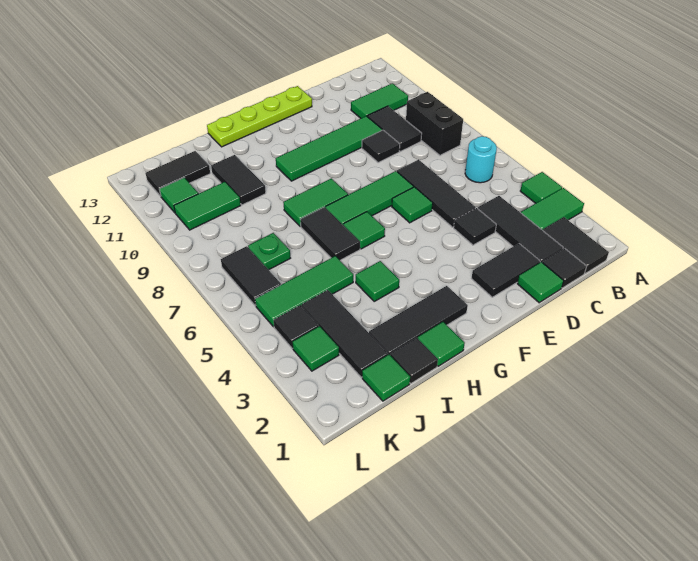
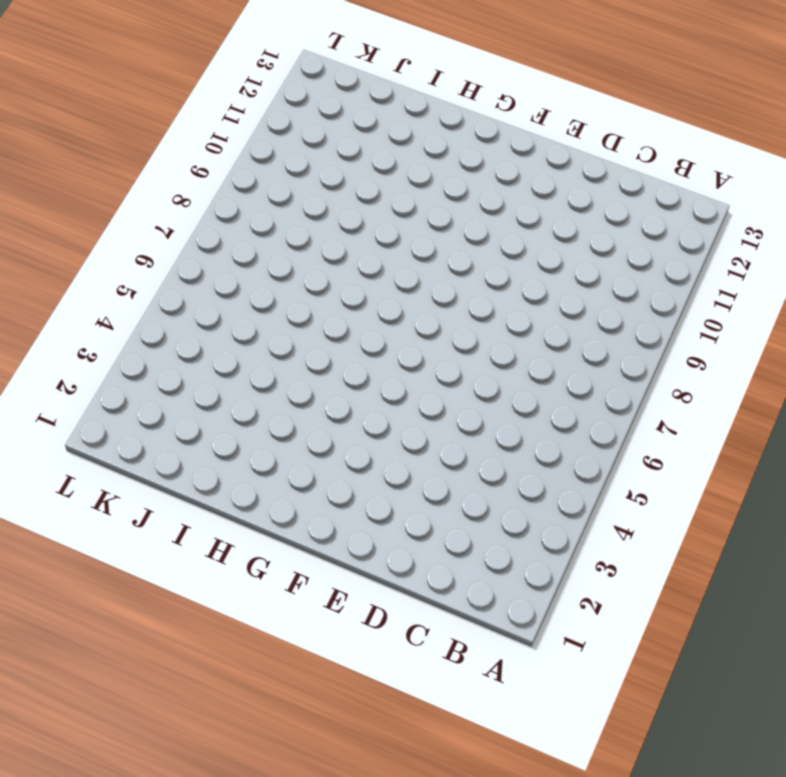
none -> green 1x2 tile [521,188,584,230]
none -> green 1x1 tile [520,172,562,203]
none -> black 1x2 tile [543,217,609,273]
none -> cyan 1x1 round brick [465,136,497,183]

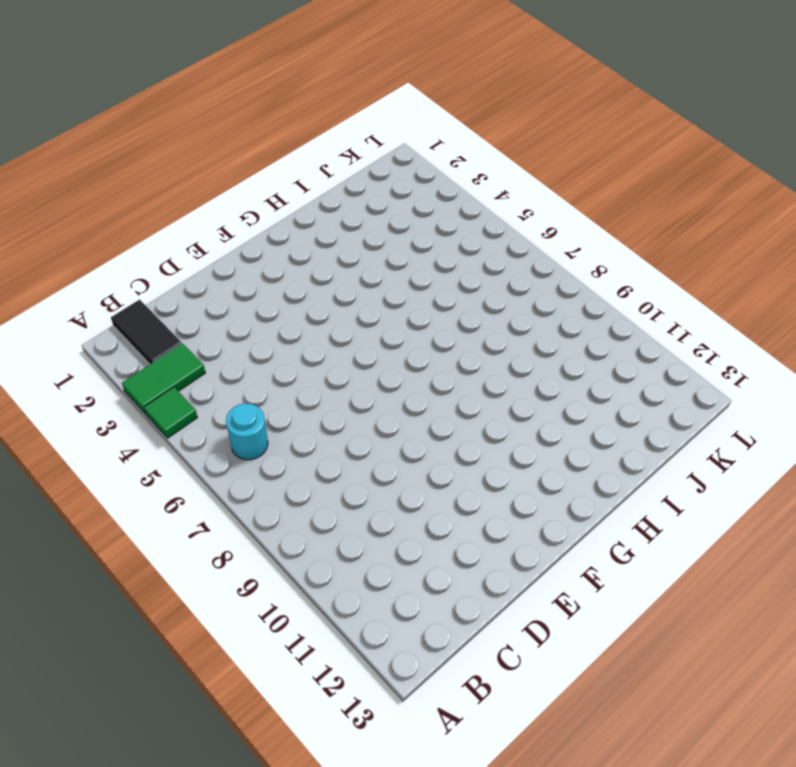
none -> black 1x2 brick [406,92,463,155]
none -> green 1x2 tile [351,83,408,118]
none -> black 1x1 tile [542,248,586,288]
none -> black 1x3 tile [478,196,563,263]

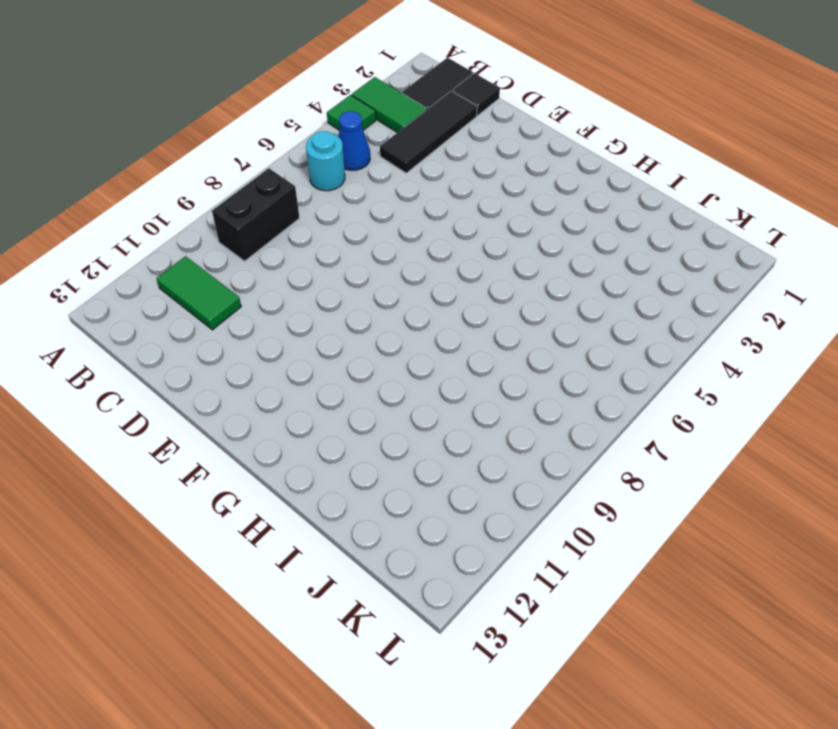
blue 1x1 cone [338,111,370,170] -> none
none -> black 1x2 tile [367,106,422,151]
none -> green 1x1 tile [517,262,563,303]
none -> black 1x2 tile [472,244,540,297]
none -> black 1x1 tile [454,208,496,245]

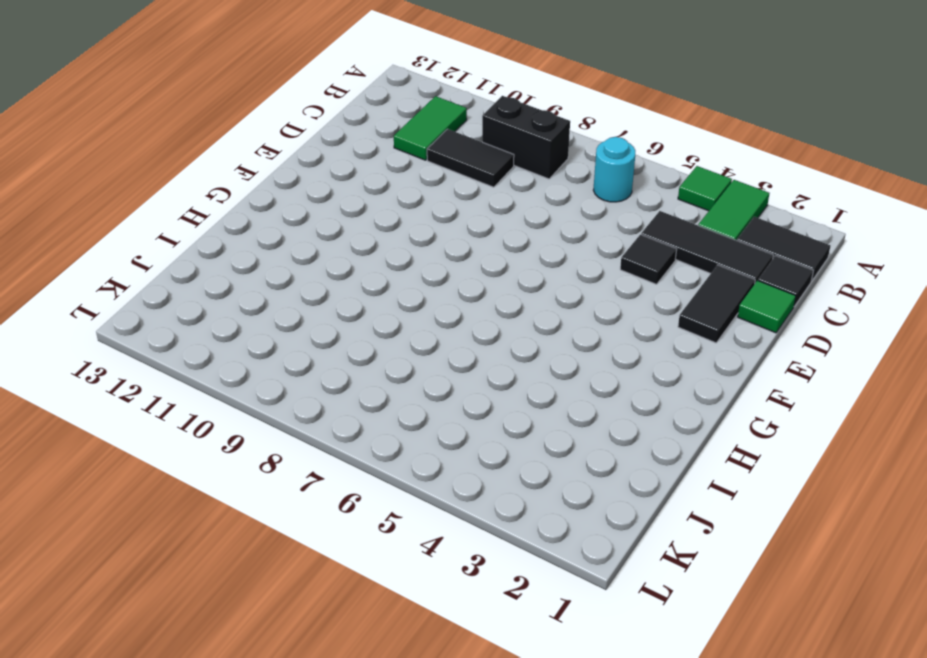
none -> black 1x3 tile [397,160,476,227]
none -> black 1x1 tile [362,130,400,163]
none -> green 1x4 tile [276,116,382,181]
none -> green 1x1 tile [392,187,433,223]

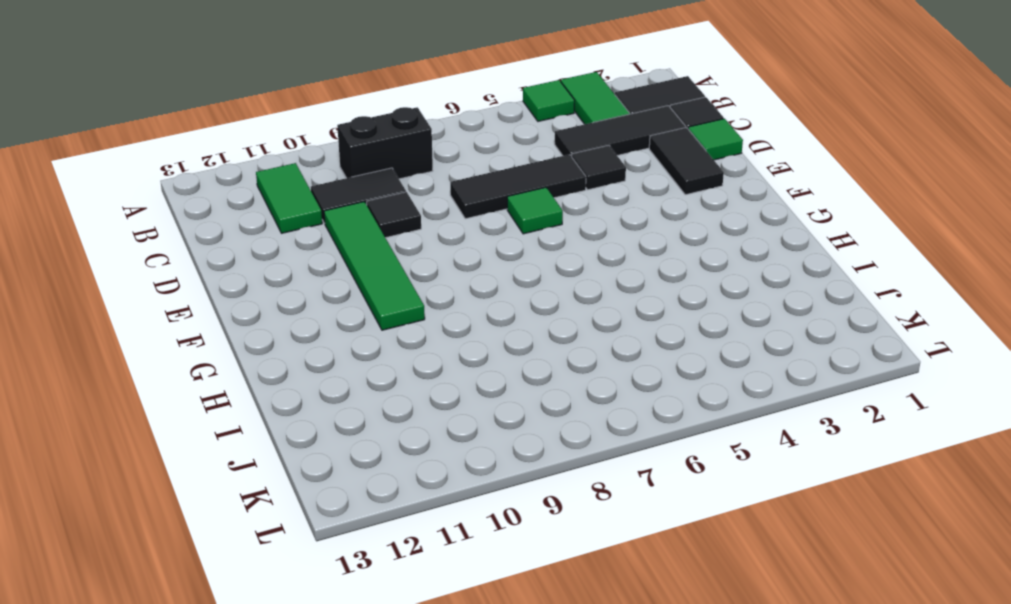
none -> cyan 1x1 round brick [465,136,497,183]
none -> green 1x3 tile [326,171,414,225]
none -> lime 1x4 plate [207,86,312,147]
none -> black 1x3 tile [369,286,468,355]

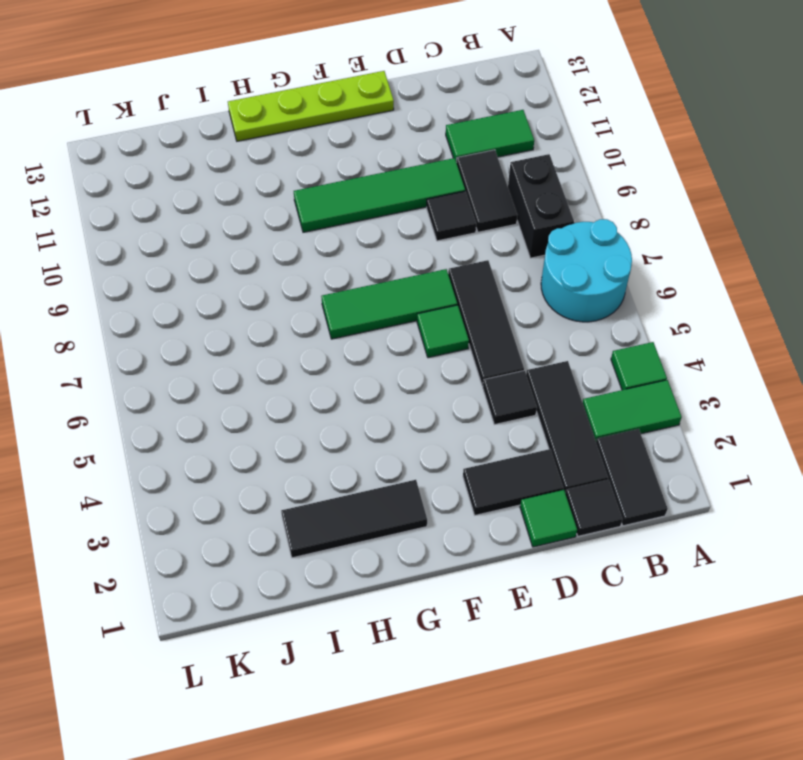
cyan 2x2 round brick [541,219,632,322] -> cyan 1x1 round brick [465,136,497,183]
none -> green 1x1 tile [344,212,385,249]
none -> green 1x2 tile [283,178,348,226]
none -> green 1x1 tile [418,322,465,366]
none -> green 1x1 tile [356,261,399,301]

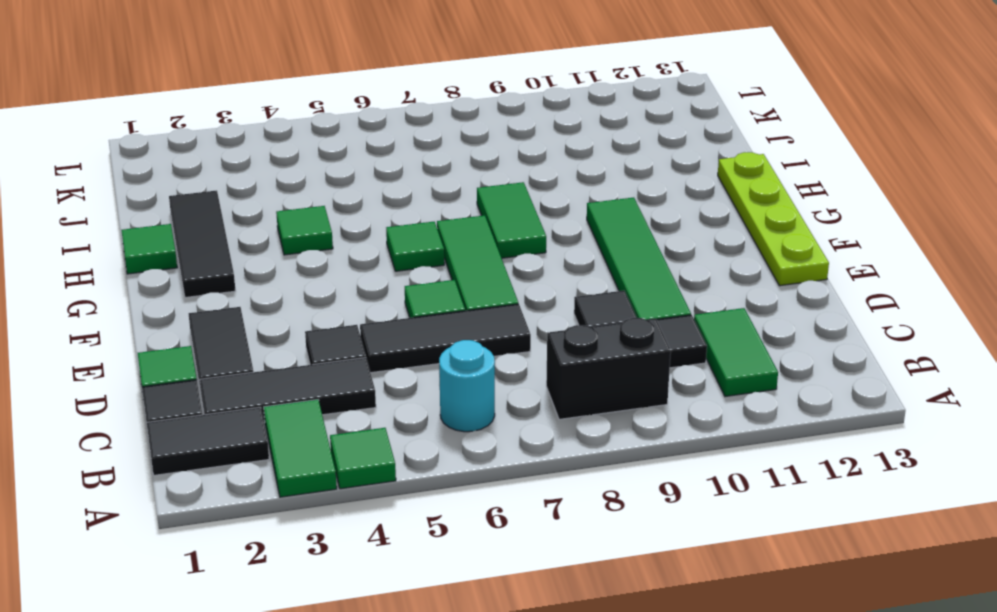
none -> black 1x2 tile [300,207,360,260]
none -> black 1x1 tile [390,338,438,383]
none -> green 1x3 tile [255,256,353,327]
none -> black 1x2 tile [211,155,266,205]

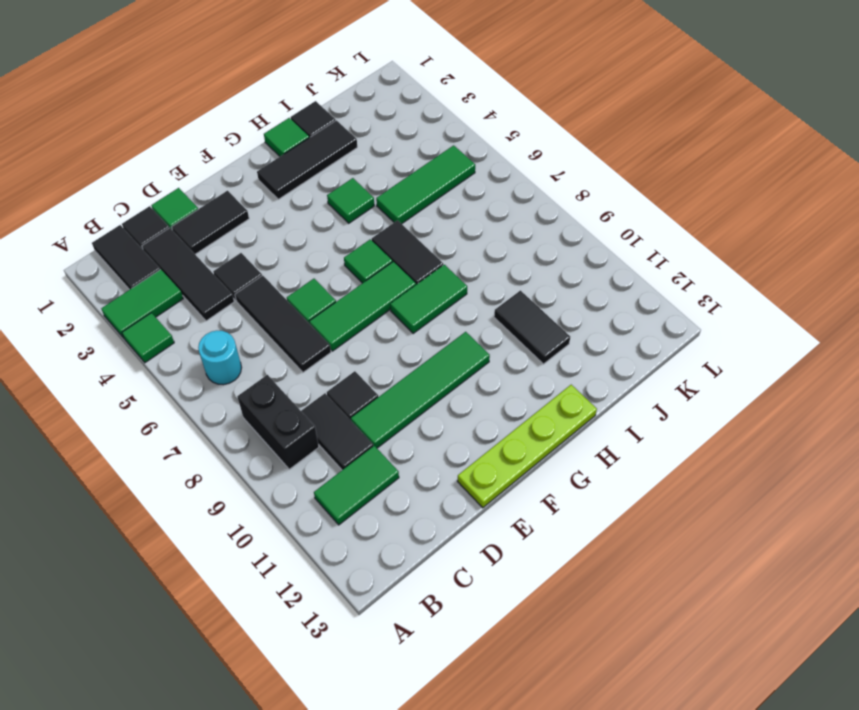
none -> green 1x1 tile [362,355,410,401]
none -> black 1x3 tile [302,290,388,377]
none -> green 1x1 plate [248,233,290,270]
none -> green 1x2 tile [174,182,241,230]

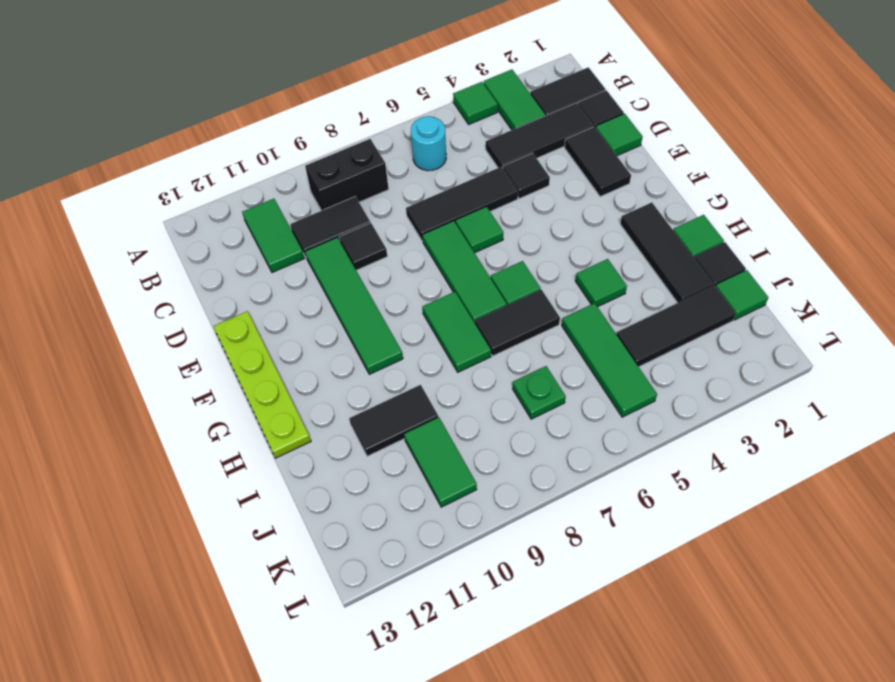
none -> black 1x2 tile [145,151,210,196]
none -> green 1x1 tile [293,326,339,371]
none -> black 1x1 tile [274,305,319,348]
none -> black 1x2 tile [221,246,281,306]

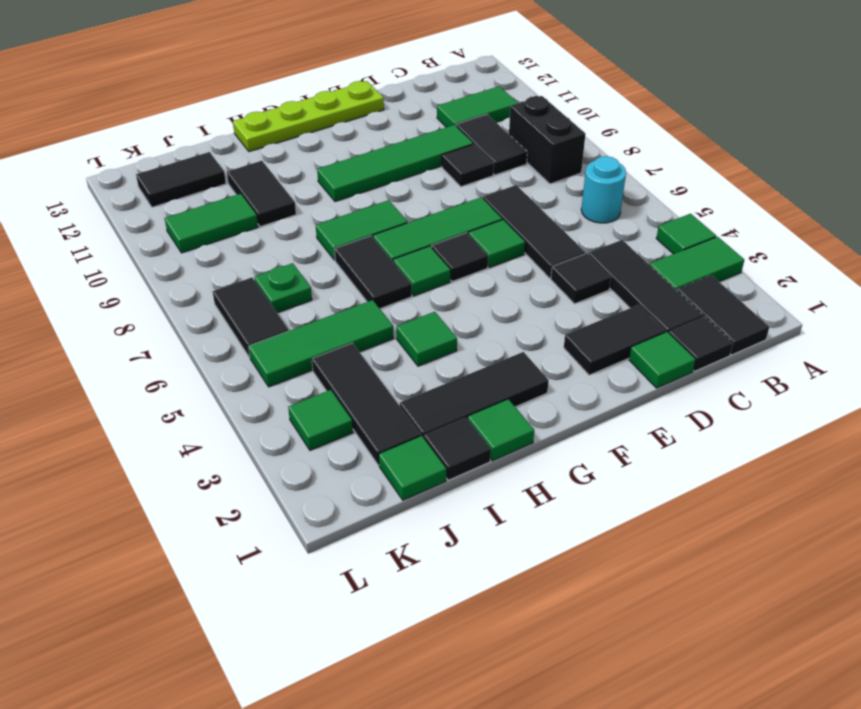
black 1x1 tile [431,233,488,282] -> black 1x1 tile moved to [274,305,319,348]
none -> green 1x1 tile [159,178,198,213]

